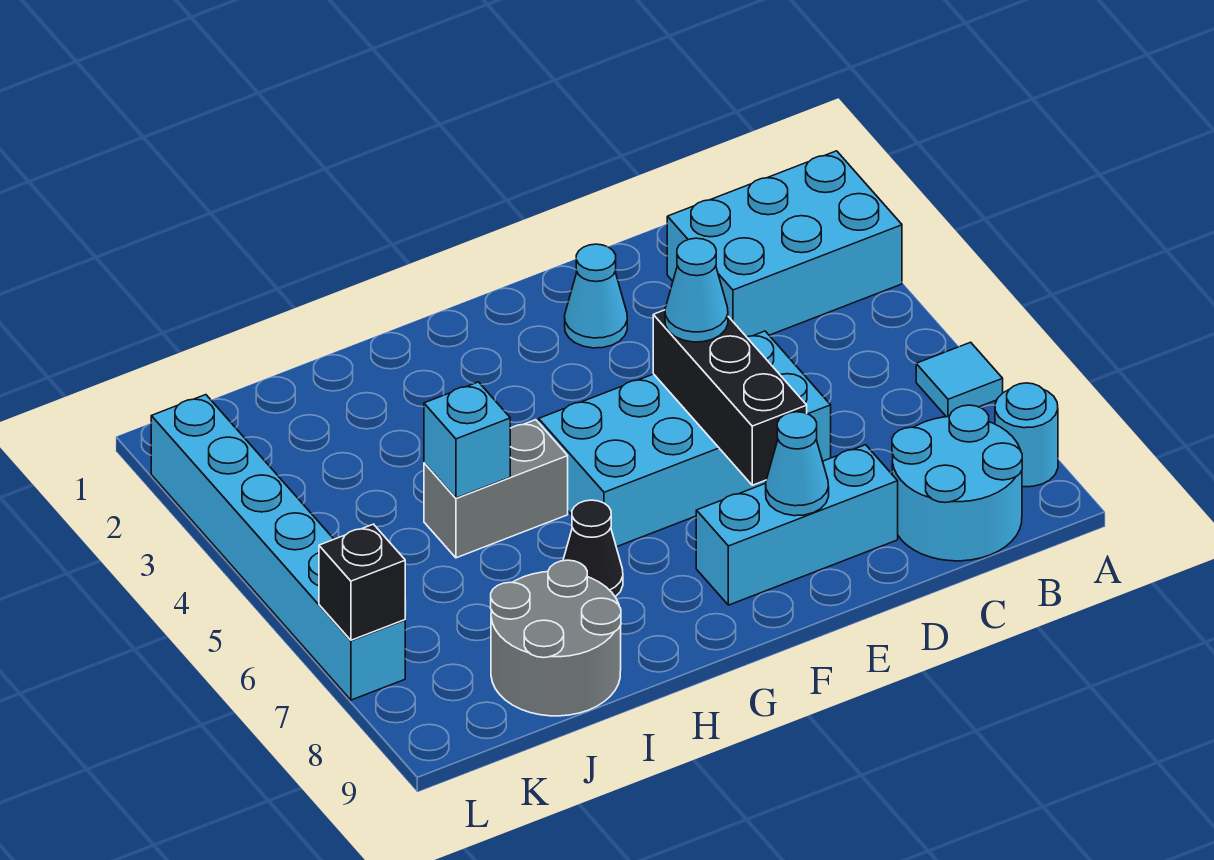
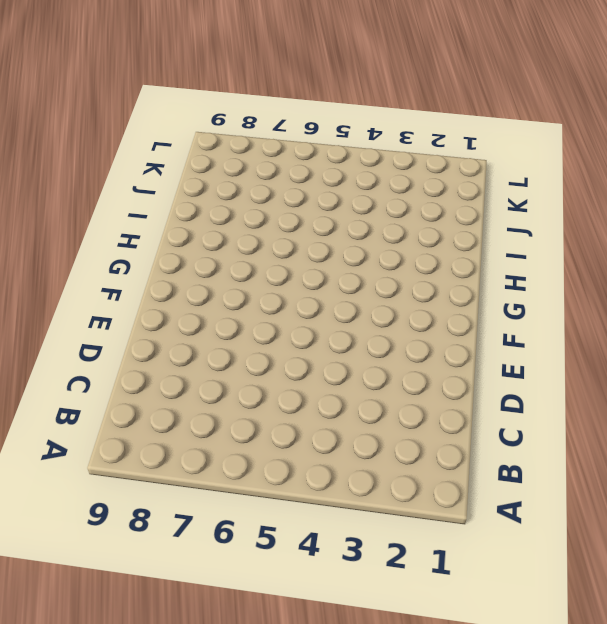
none -> cyan 2x3 brick [667,151,902,337]
none -> cyan 1x1 tile [916,342,1003,417]
none -> cyan 1x1 round brick [995,383,1058,487]

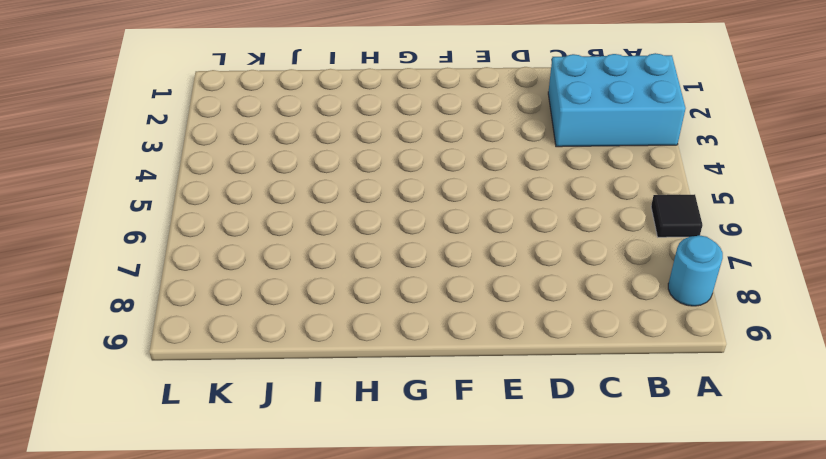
black 1x1 tile [651,194,703,237] -> cyan 1x1 tile [916,342,1003,417]
none -> cyan 2x2 round brick [892,405,1022,561]
none -> cyan 2x4 brick [539,331,831,547]
none -> cyan 1x3 brick [696,445,898,605]

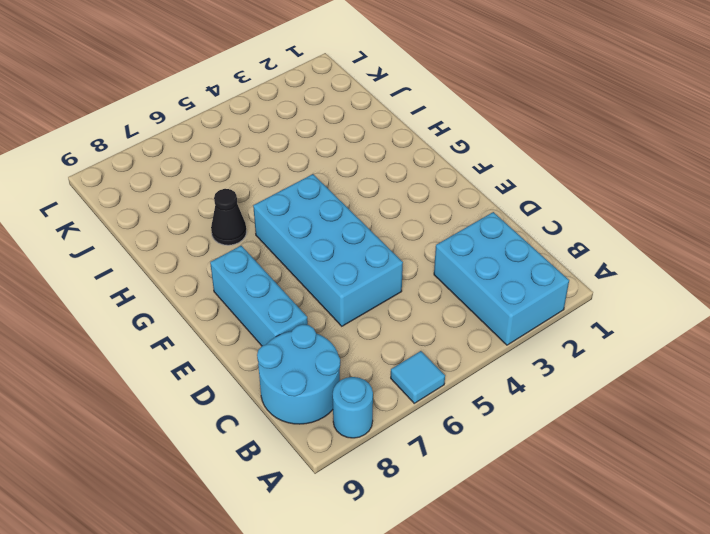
none -> cyan 1x1 cone [565,244,627,348]
none -> grey 1x2 brick [424,420,568,558]
none -> grey 2x2 round brick [491,560,621,716]

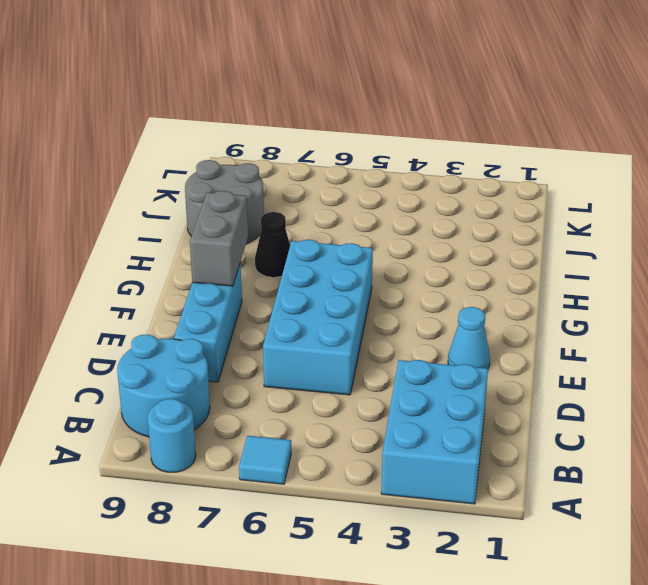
grey 1x2 brick [190,191,248,286] -> grey 1x2 brick moved to [424,420,568,558]
none -> cyan 1x6 brick [151,395,405,700]
none -> black 1x3 brick [653,310,807,485]
none -> cyan 1x1 cone [766,412,829,516]

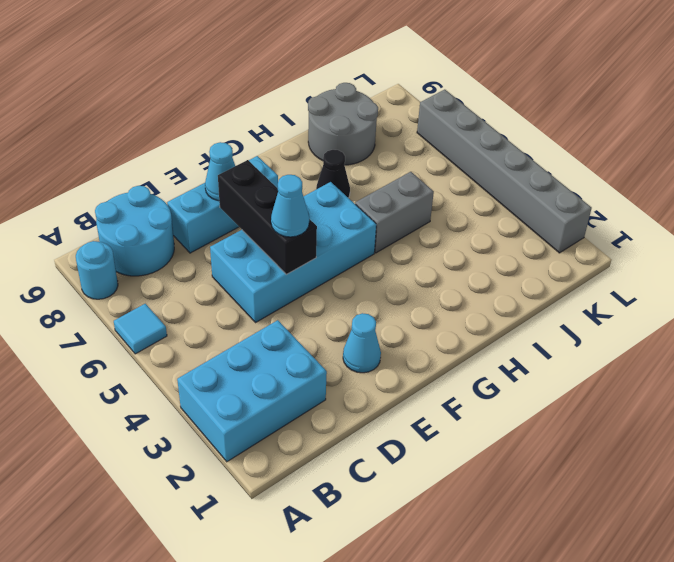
grey 1x6 brick [417,90,592,253] -> cyan 1x6 brick [151,395,405,700]
none -> cyan 1x1 brick [424,382,510,498]
none -> black 1x1 brick [319,524,405,640]

